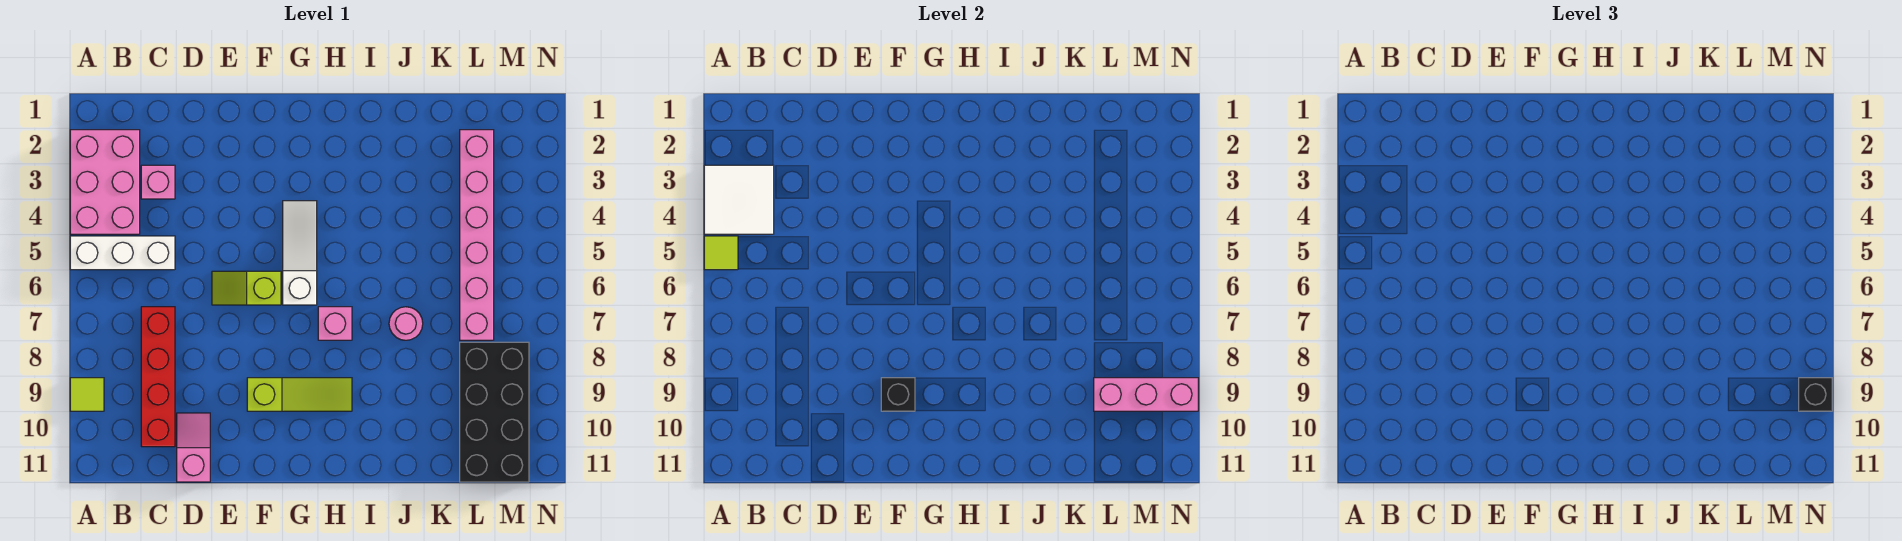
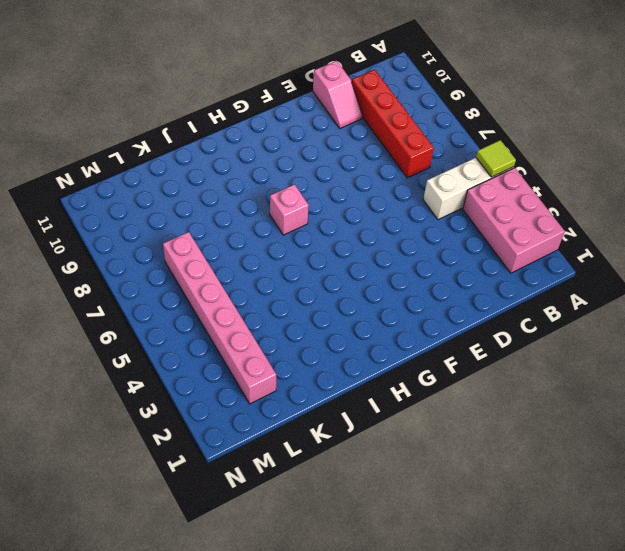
none -> lime 1x1 tile [70,378,104,411]
none -> pink 1x1 brick [141,165,175,199]
none -> lime 1x2 slope [212,271,281,305]

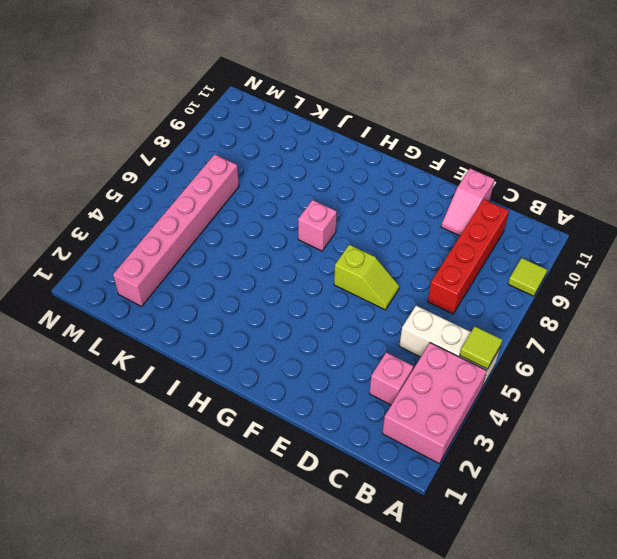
none -> lime 1x3 slope [247,378,352,411]
none -> white 1x3 slope [283,201,317,305]
none -> pink 1x1 round brick [389,307,423,340]

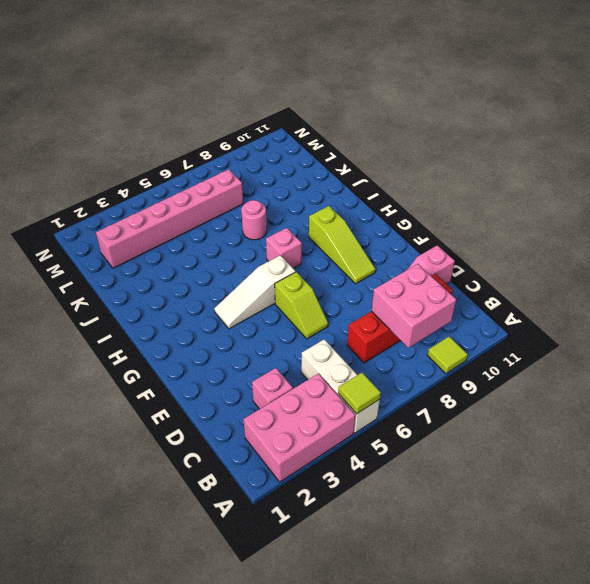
pink 2x2 brick [372,264,456,348] -> none
lime 1x3 slope [309,206,376,284] -> lime 1x3 slope turned to [247,378,352,411]
none -> black 2x4 brick [460,342,529,482]
none -> white 2x2 tile [704,165,774,234]
none -> black 1x1 brick [881,378,915,411]

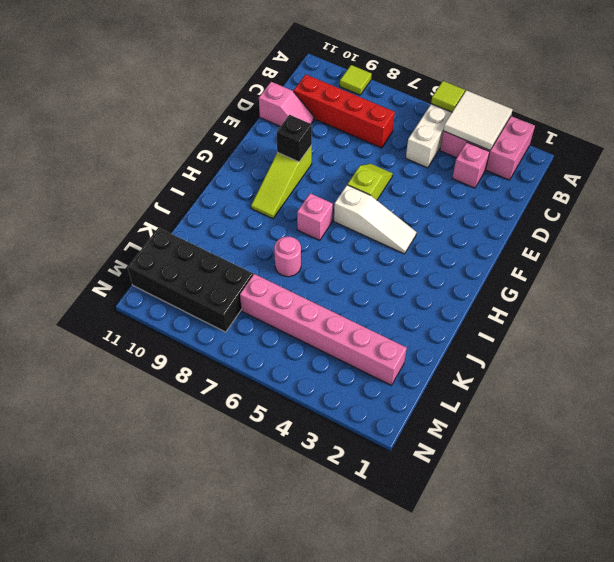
none -> pink 1x3 brick [1094,378,1198,411]
none -> black 1x1 brick [1799,378,1832,411]

